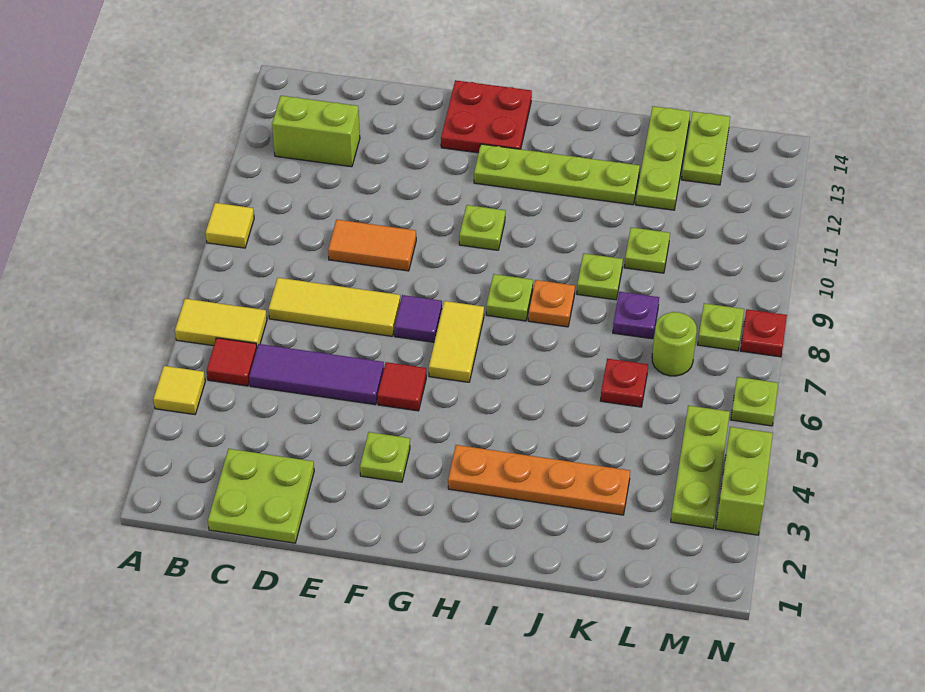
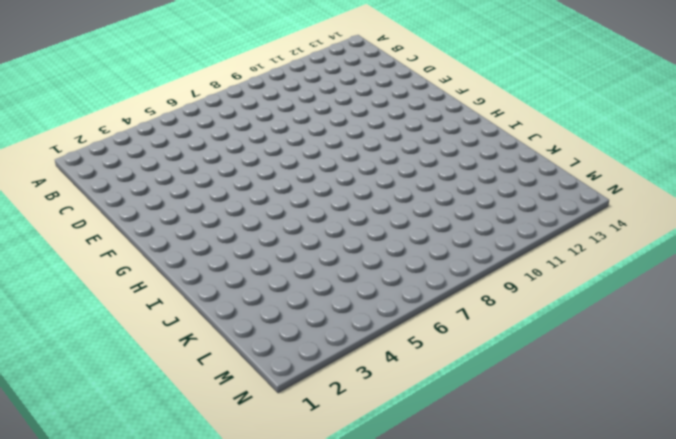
none -> yellow 1x1 tile [153,366,205,415]
none -> yellow 1x2 tile [175,299,267,346]
none -> yellow 1x1 tile [206,203,254,248]
none -> red 1x1 tile [207,338,257,386]

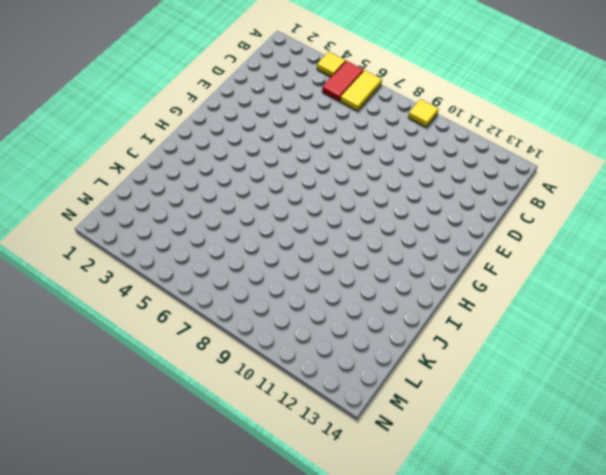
red 1x2 tile [322,61,364,101] -> red 1x1 tile [207,338,257,386]
none -> lime 1x2 brick [272,96,360,167]
none -> lime 2x2 plate [208,449,314,543]
none -> purple 1x3 tile [249,344,384,405]
none -> yellow 1x3 tile [268,278,400,336]

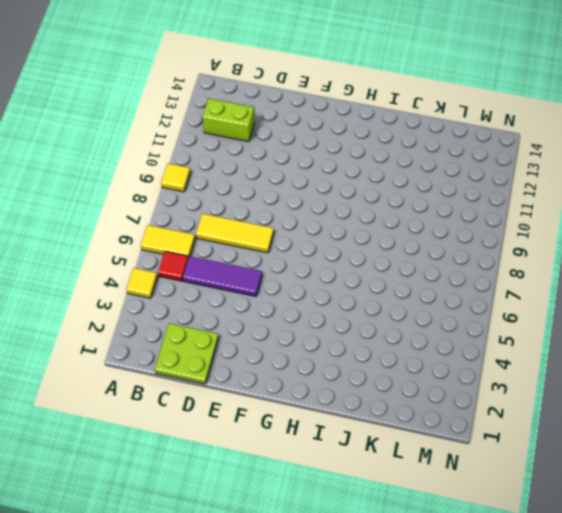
none -> orange 1x2 tile [328,220,416,271]
none -> lime 1x1 plate [360,432,410,482]
none -> red 1x1 tile [378,362,426,411]
none -> purple 1x1 tile [394,295,442,342]

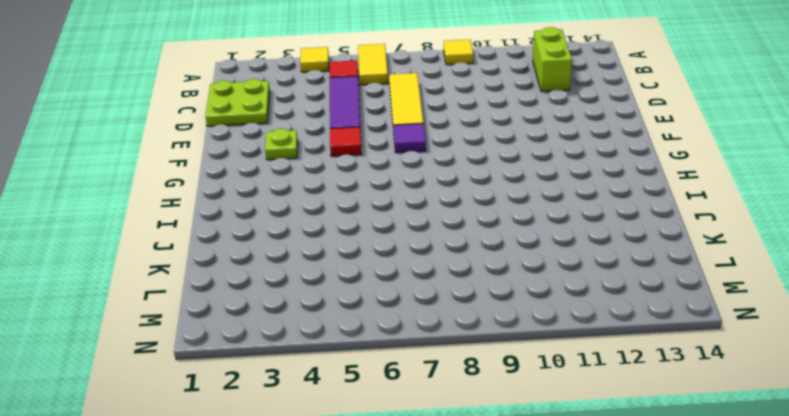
none -> orange 1x2 tile [328,220,416,271]
none -> red 2x2 plate [441,80,532,153]
none -> yellow 1x2 tile [429,301,484,382]
none -> lime 1x1 plate [459,205,505,250]

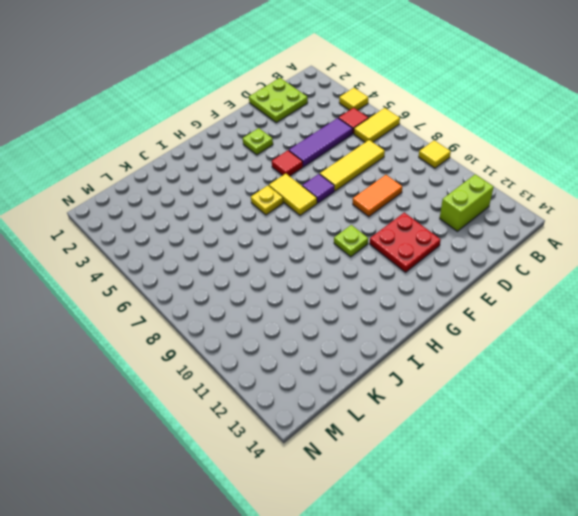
red 2x2 plate [370,213,441,272] -> red 2x2 plate moved to [441,80,532,153]
yellow 1x1 plate [251,185,283,215] -> none
none -> lime 1x4 plate [474,144,640,205]
none -> orange 1x4 plate [448,445,630,515]
none -> lime 1x1 plate [486,274,533,321]
none -> orange 1x1 plate [528,280,575,327]

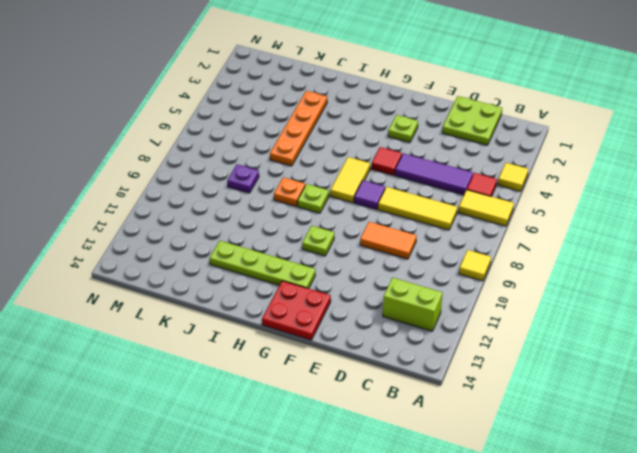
orange 1x4 plate [270,91,327,166] -> orange 1x4 plate turned to [448,445,630,515]
none -> lime 1x1 plate [577,254,623,300]
none -> red 1x1 plate [600,359,648,407]
none -> lime 1x1 plate [624,227,670,273]
none -> lime 1x3 plate [636,106,690,210]

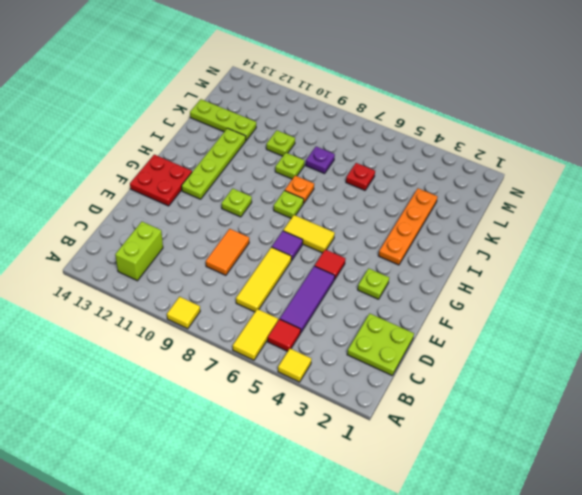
none -> lime 1x1 round brick [652,312,697,376]
none -> lime 1x2 plate [682,112,730,185]
none -> lime 1x3 plate [671,406,730,528]
none -> lime 1x1 plate [698,303,744,351]

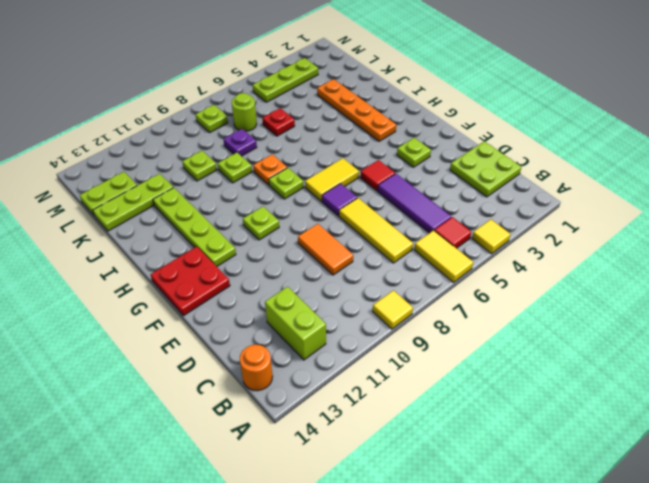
orange 1x1 round brick [240,345,272,391] -> none
none -> lime 1x2 brick [716,427,773,535]
none -> lime 1x1 plate [731,377,778,426]
none -> red 1x1 plate [740,309,787,357]

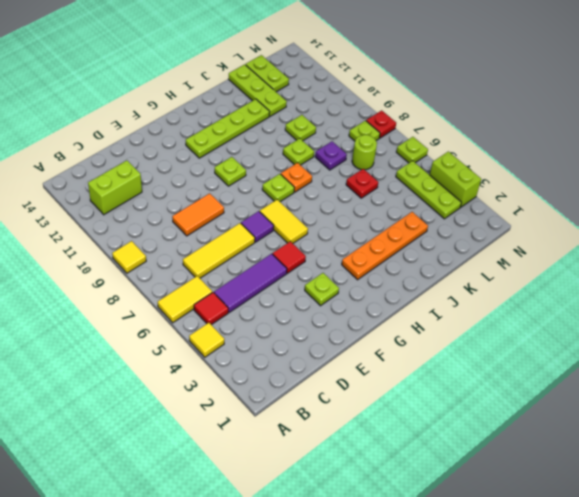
none -> lime 2x2 plate [208,449,314,543]
none -> red 2x2 plate [441,80,532,153]

